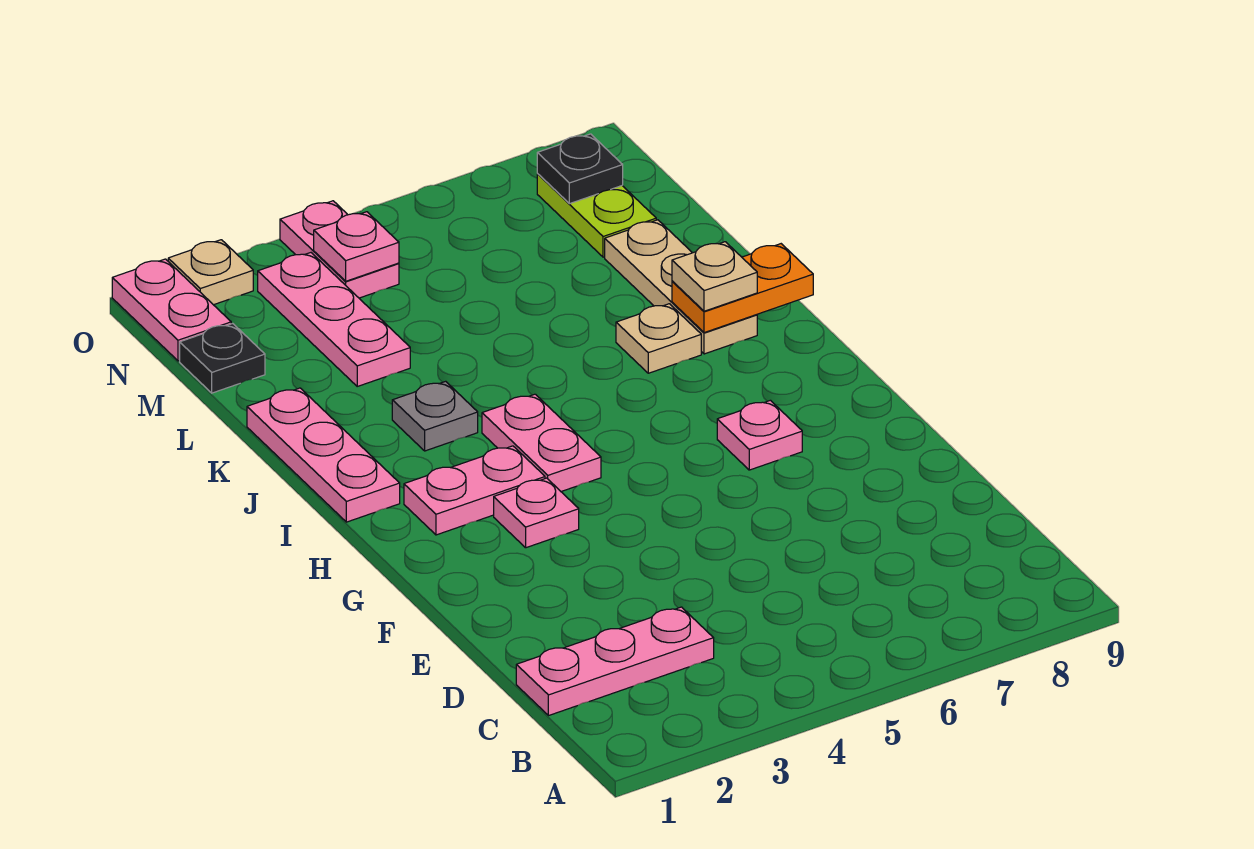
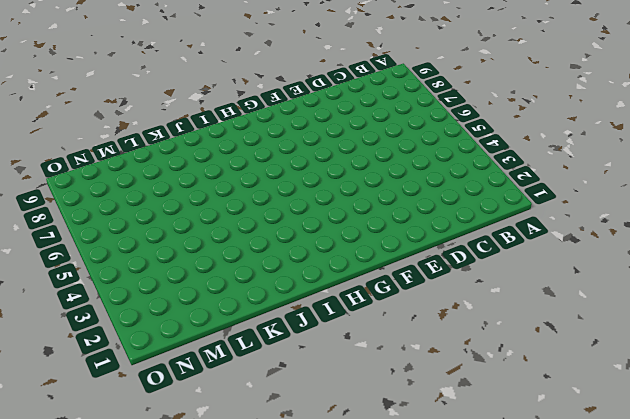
none -> pink 1x3 plate [516,607,714,716]
none -> pink 1x1 plate [494,478,579,548]
none -> pink 1x1 plate [717,400,802,470]

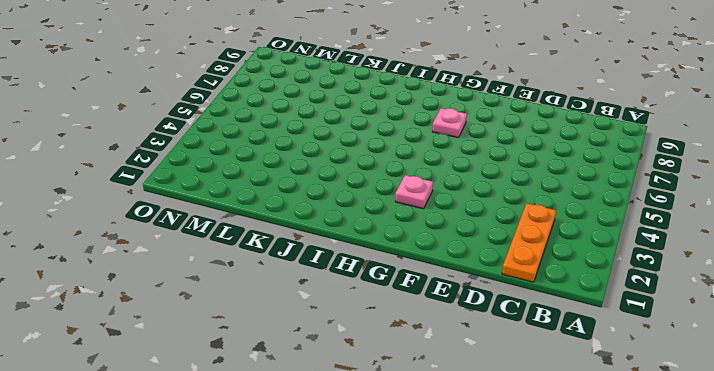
orange 1x3 plate [502,203,556,282] -> pink 1x3 plate [516,607,714,716]
none -> pink 1x2 plate [404,446,545,535]
none -> pink 1x2 plate [482,394,601,492]
none -> pink 1x3 plate [247,388,400,522]

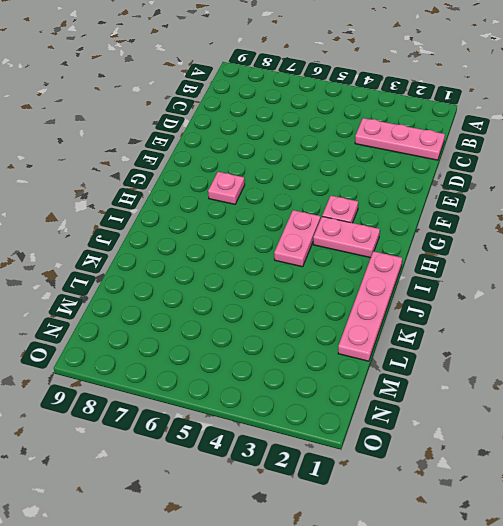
pink 1x4 plate [338,251,402,361] -> pink 1x3 plate [247,388,400,522]
none -> grey 1x1 plate [392,381,478,451]
none -> tan 1x1 plate [616,304,701,373]
none -> tan 1x3 plate [605,220,757,354]

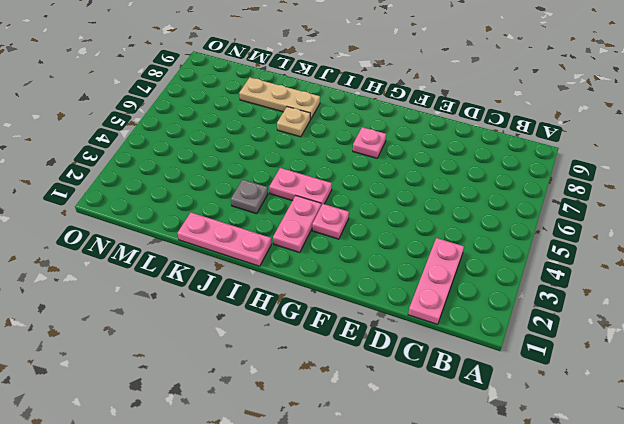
none -> pink 1x3 plate [258,253,410,386]
none -> black 1x1 plate [180,324,265,393]
none -> lime 1x2 plate [537,174,656,257]

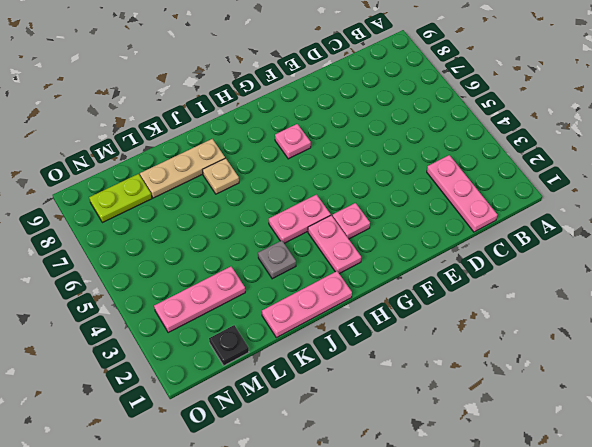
none -> pink 1x2 plate [112,259,231,361]
none -> pink 1x2 plate [280,201,399,298]
none -> tan 1x1 plate [168,240,253,305]

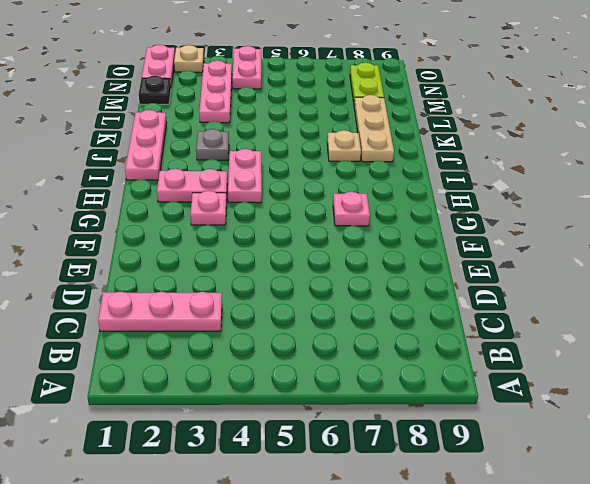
none -> orange 1x2 plate [672,244,813,333]
none -> pink 1x1 plate [314,212,399,281]
none -> black 1x1 plate [537,134,623,204]

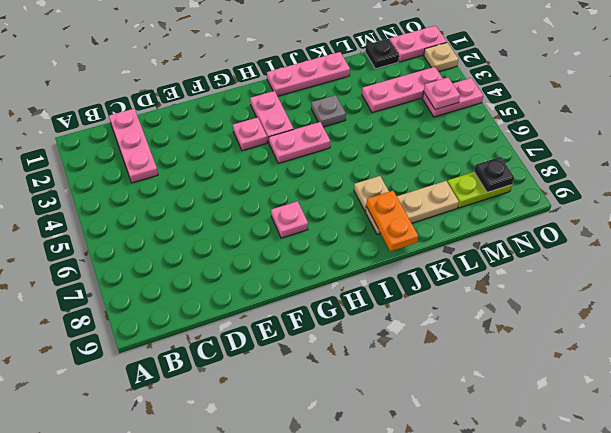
none -> tan 1x1 plate [672,242,757,311]

